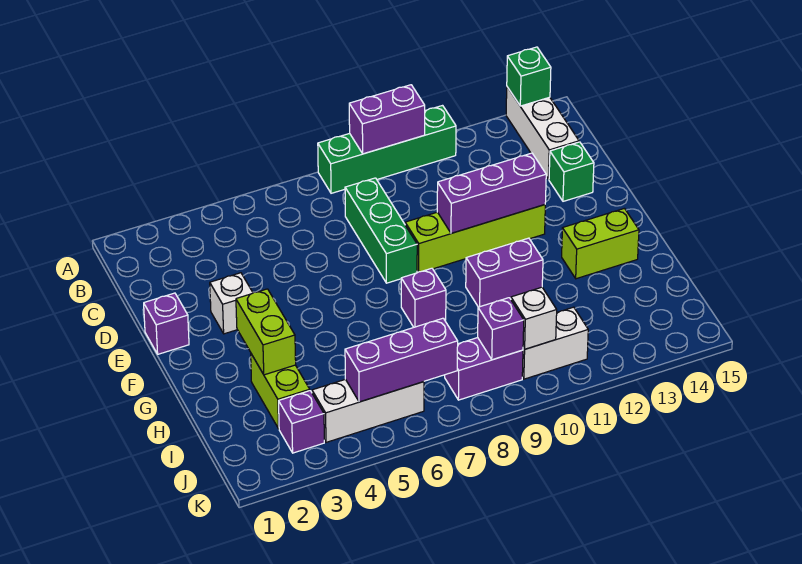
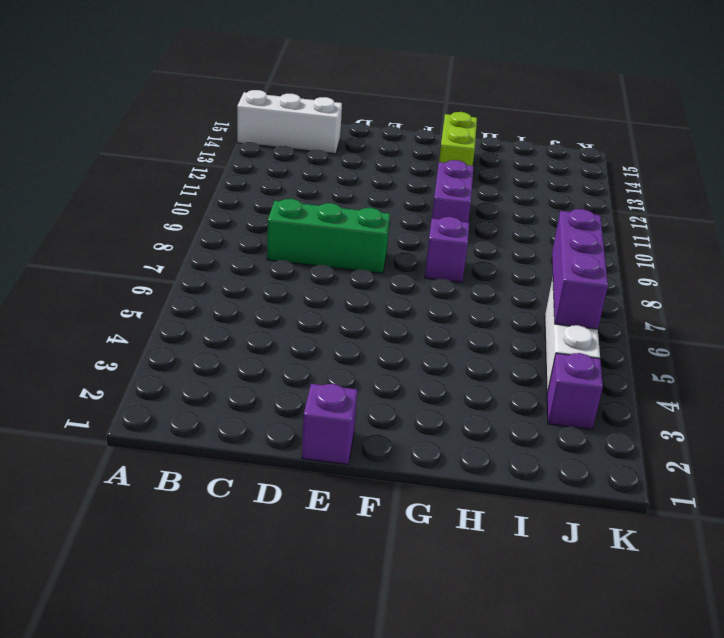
none -> green 1x4 brick [318,106,456,193]
none -> green 1x1 brick [549,142,594,201]
none -> white 1x1 brick [210,273,253,334]

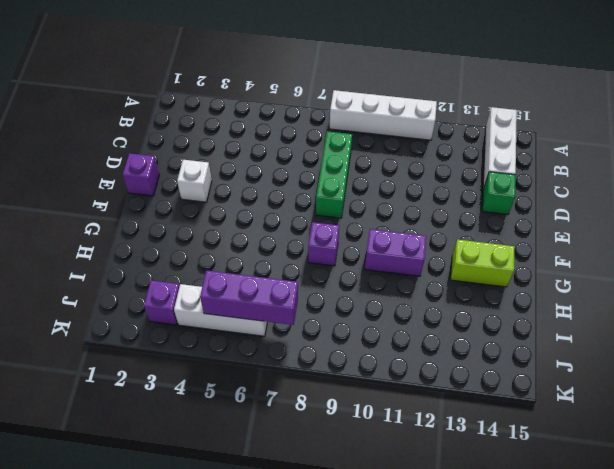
white 1x4 brick [330,90,437,140] -> green 1x4 brick [318,106,456,193]
none -> lime 1x4 brick [405,205,545,272]
none -> lime 1x2 brick [251,354,310,429]
none -> purple 1x2 brick [445,338,523,400]

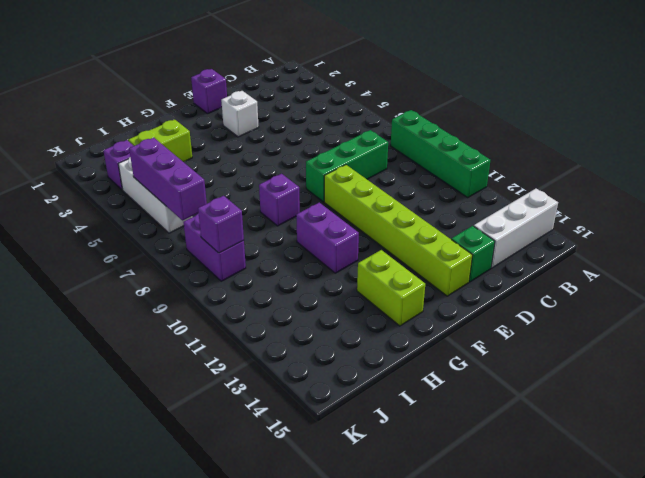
lime 1x6 brick [324,165,472,296] -> lime 1x4 brick [405,205,545,272]
none -> white 1x2 brick [522,307,588,379]
none -> purple 1x2 brick [349,85,425,154]
none -> green 1x1 brick [507,47,551,106]

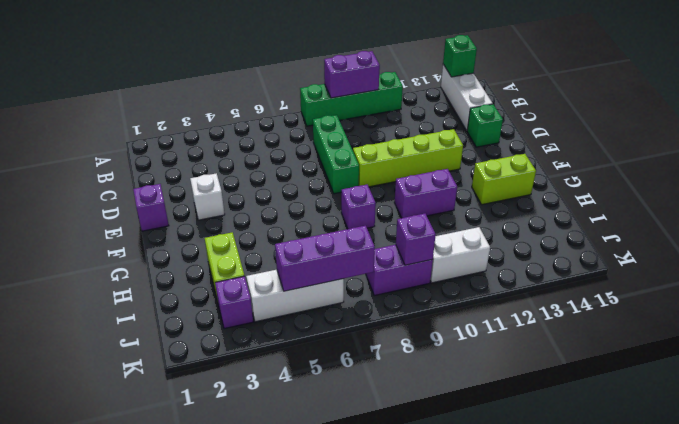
none -> purple 1x3 brick [437,153,546,233]
none -> lime 1x2 brick [236,289,296,375]
none -> white 1x1 brick [511,287,557,349]

